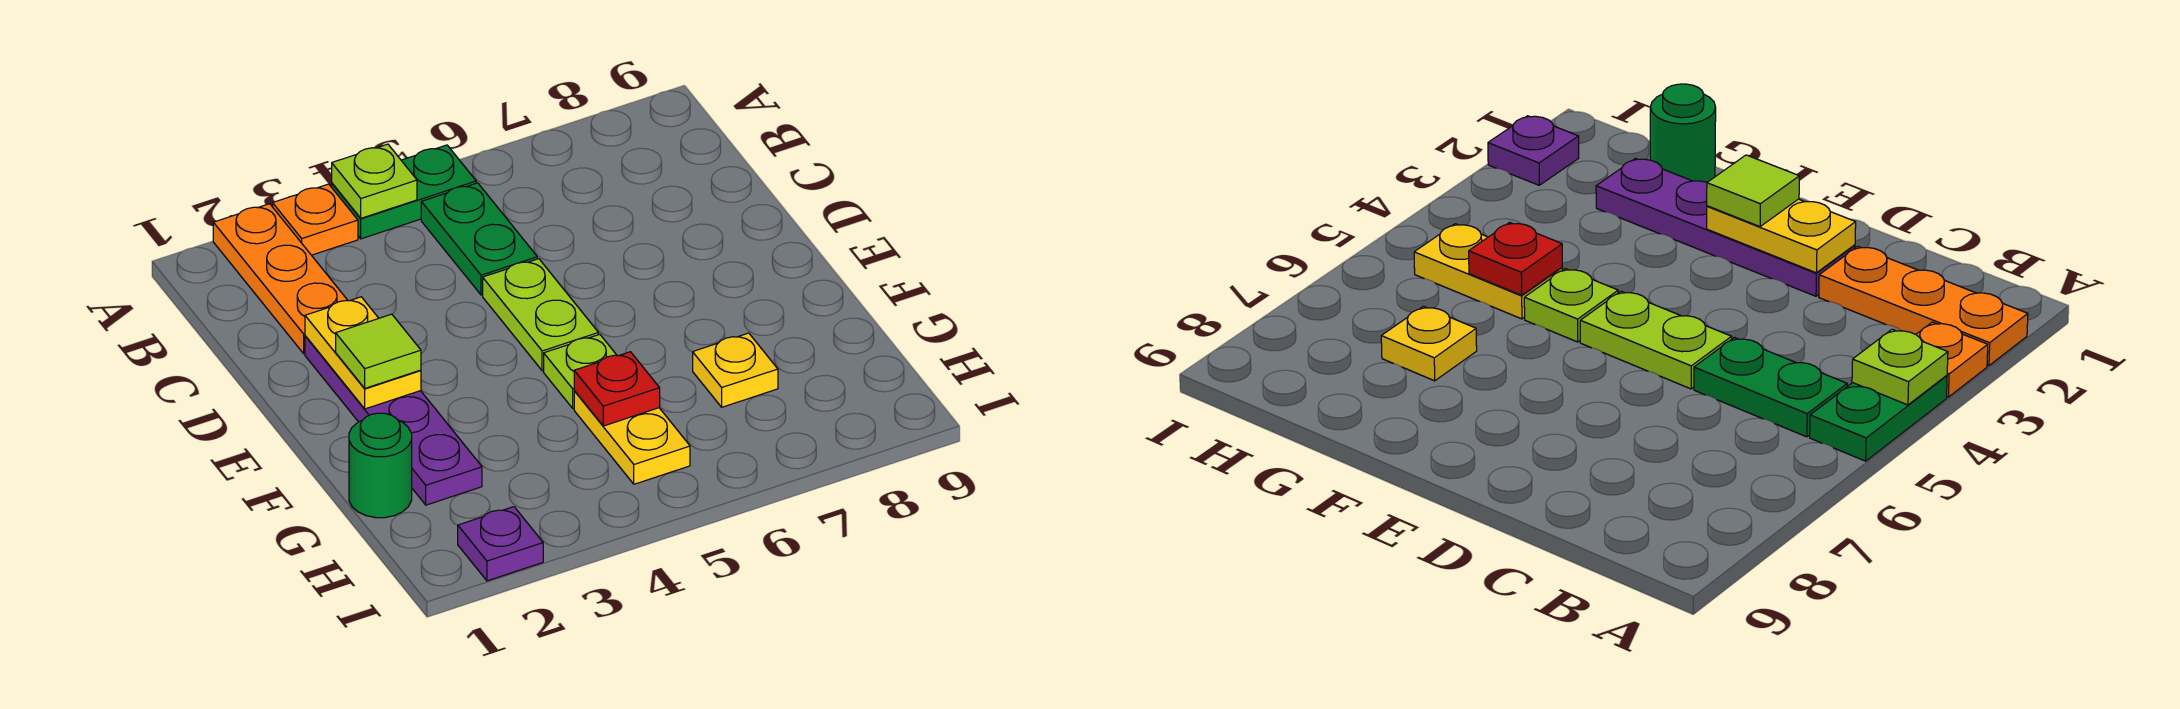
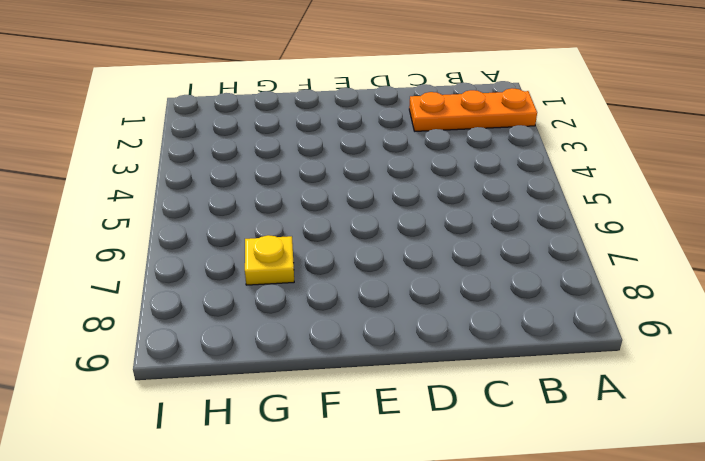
none -> orange 1x1 plate [273,184,358,255]
none -> green 1x2 plate [332,145,476,239]
none -> green 1x2 plate [421,183,537,295]

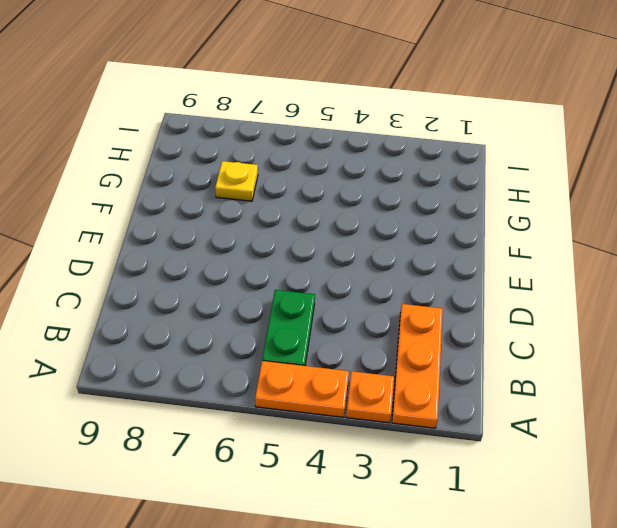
orange 1x2 plate [255,361,349,417] -> green 1x2 plate [332,145,476,239]
none -> purple 1x4 plate [305,336,482,505]
none -> lime 1x2 plate [483,259,598,371]
none -> lime 1x1 plate [544,334,617,409]

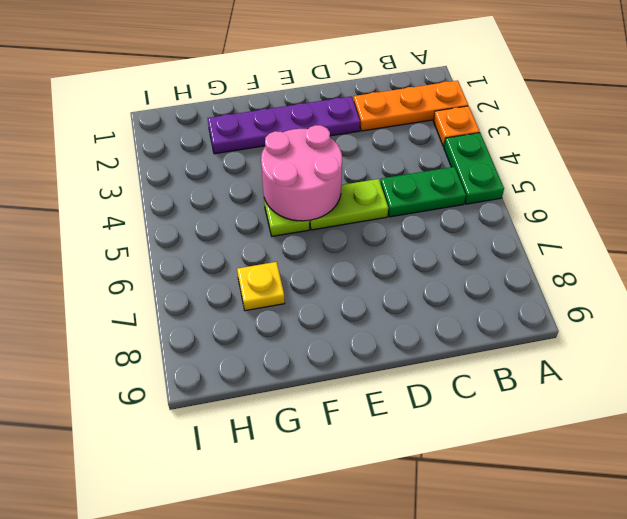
pink 2x2 round brick [261,125,342,221] -> none
none -> green 1x1 round brick [349,413,412,518]
none -> yellow 1x2 plate [574,391,690,484]
none -> purple 1x1 plate [458,507,543,581]

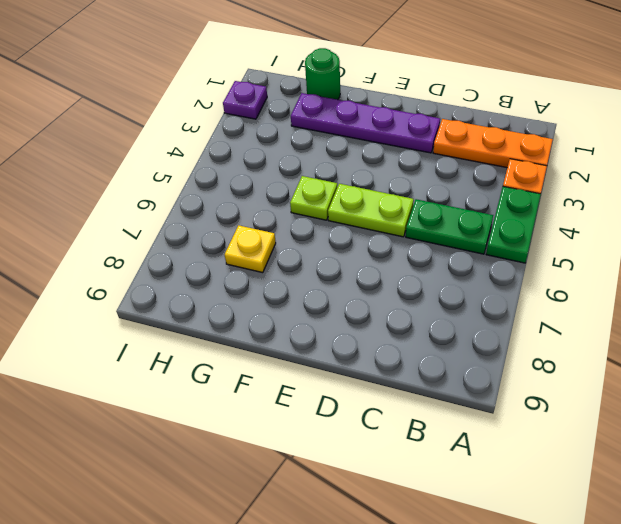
none -> yellow 1x2 plate [574,391,690,484]
none -> lime 1x1 plate [332,144,417,218]
none -> yellow 1x2 plate [305,297,421,409]

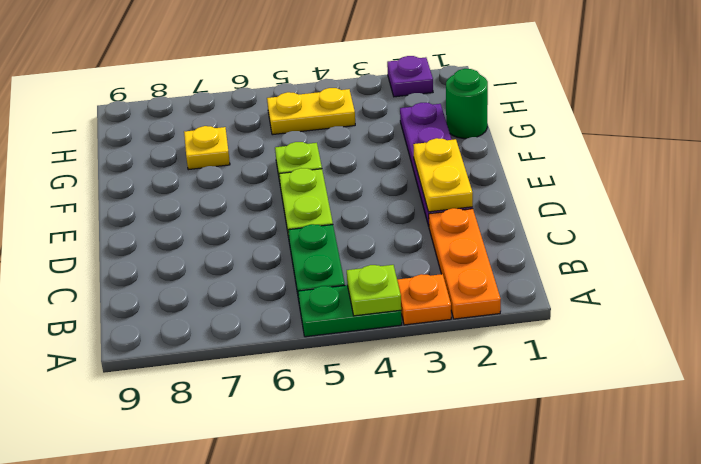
yellow 1x2 plate [267,88,355,135] -> yellow 1x2 plate turned to [574,391,690,484]
none -> red 1x1 plate [574,352,660,426]
none -> lime 1x1 tile [336,314,421,388]

